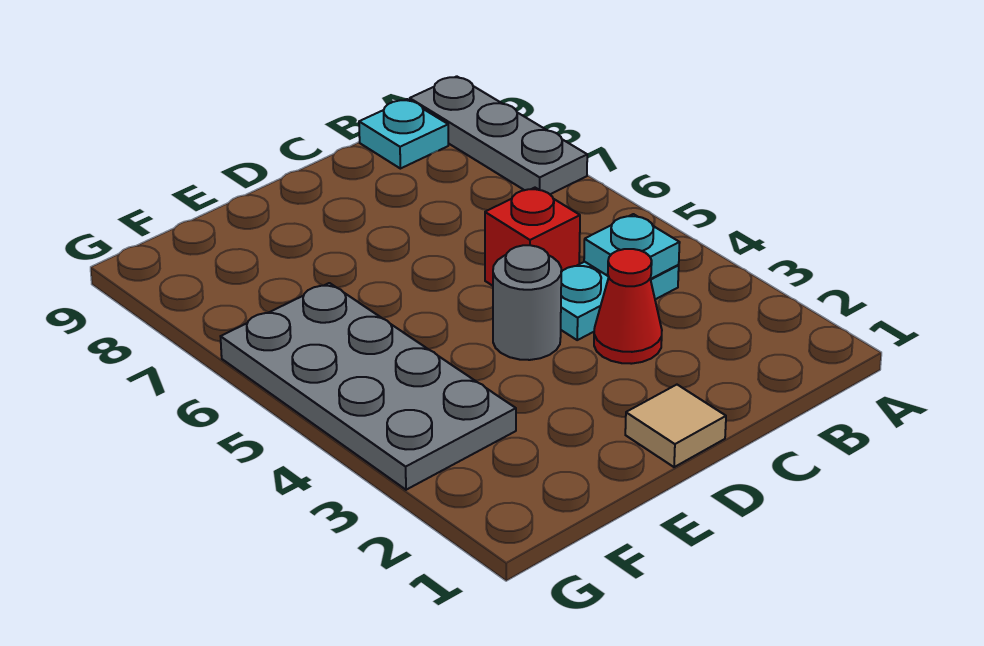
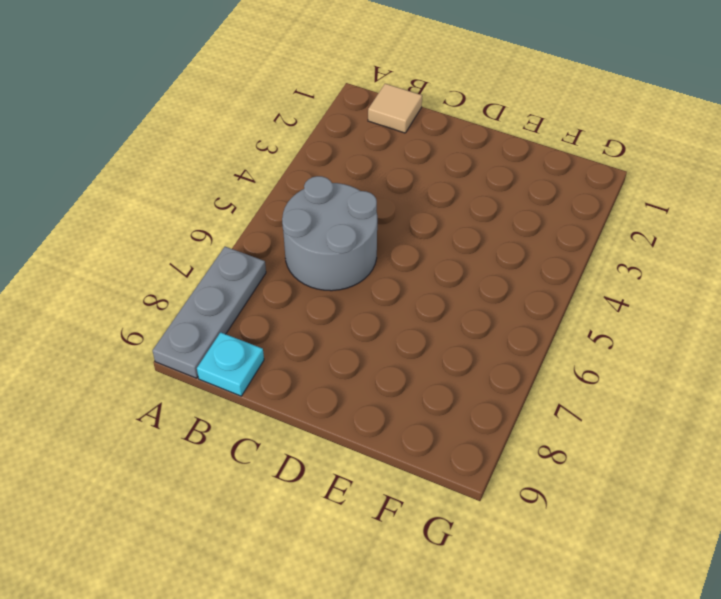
tan 1x1 tile [368,84,422,133] -> tan 1x1 tile moved to [625,385,726,467]
grey 2x2 round brick [282,176,377,291] -> red 1x1 brick [485,188,580,286]
none -> cyan 1x2 plate [561,262,679,340]
none -> red 1x1 cone [594,249,662,364]

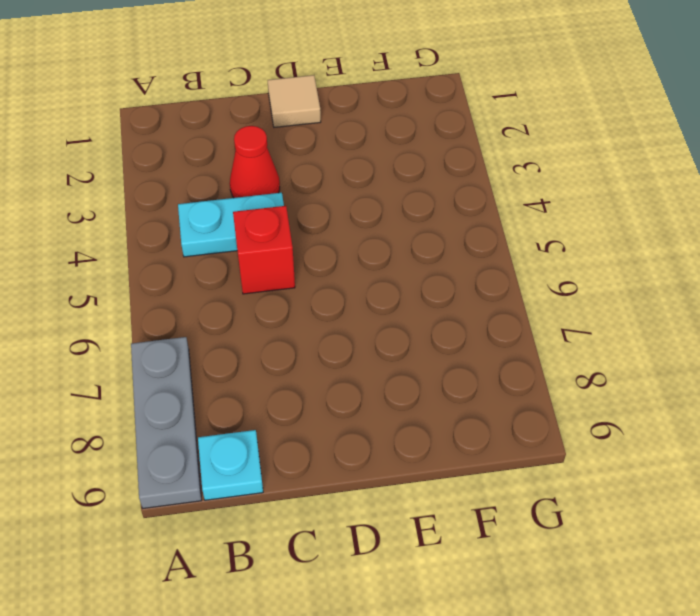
none -> grey 1x1 round brick [493,245,561,360]
none -> grey 2x4 plate [221,283,516,490]

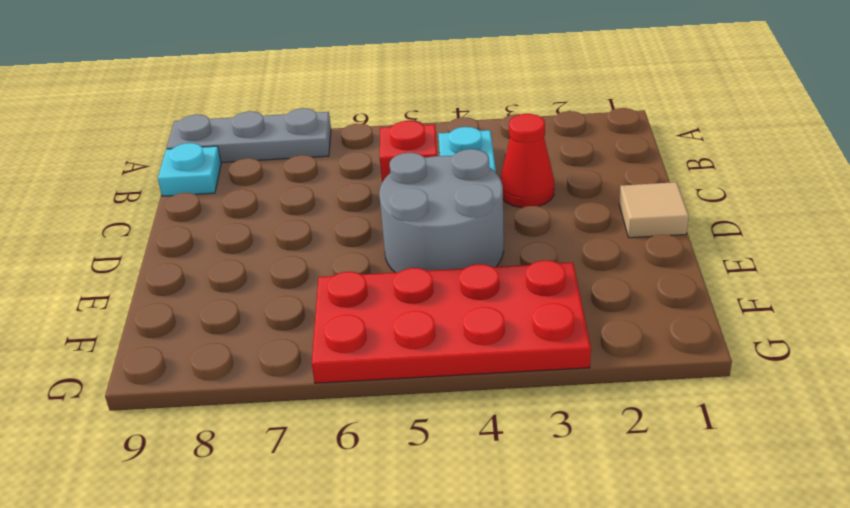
grey 2x2 round brick [379,149,504,273] -> grey 1x1 round brick [493,245,561,360]
red 2x4 plate [312,260,591,383] -> grey 2x4 plate [221,283,516,490]
none -> cyan 1x1 plate [584,214,680,279]

